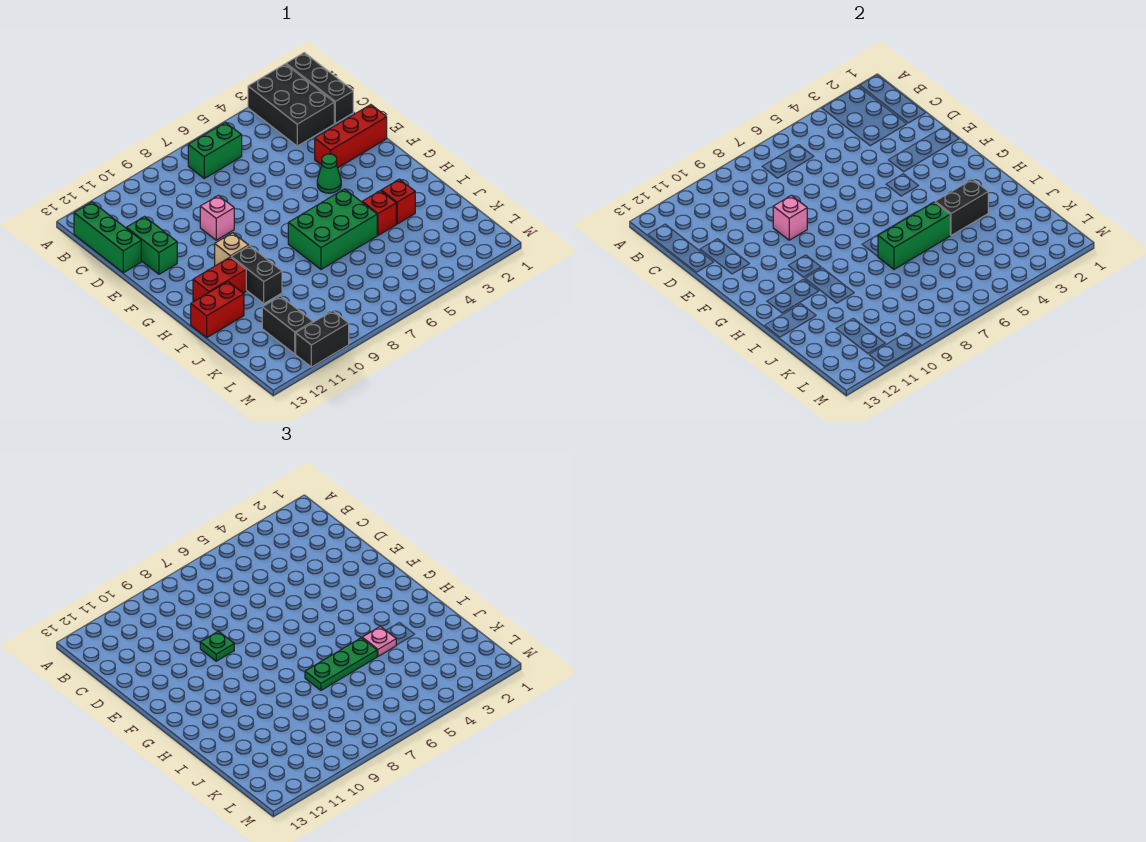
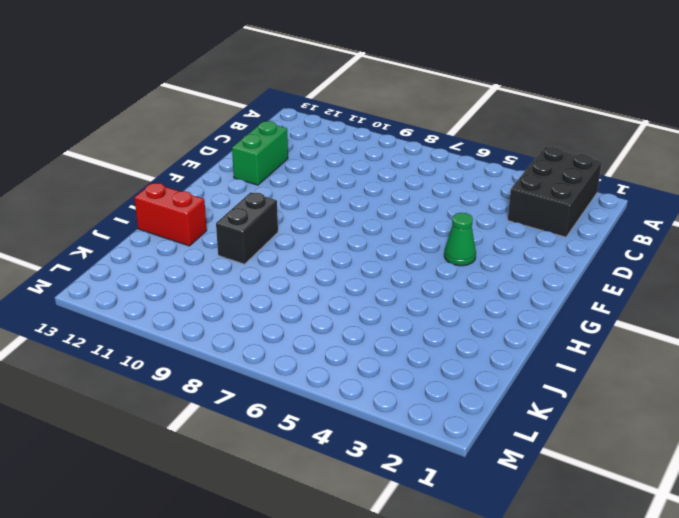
none -> black 1x3 brick [286,53,353,123]
none -> green 1x2 brick [188,122,242,178]
none -> green 1x3 brick [74,202,141,273]

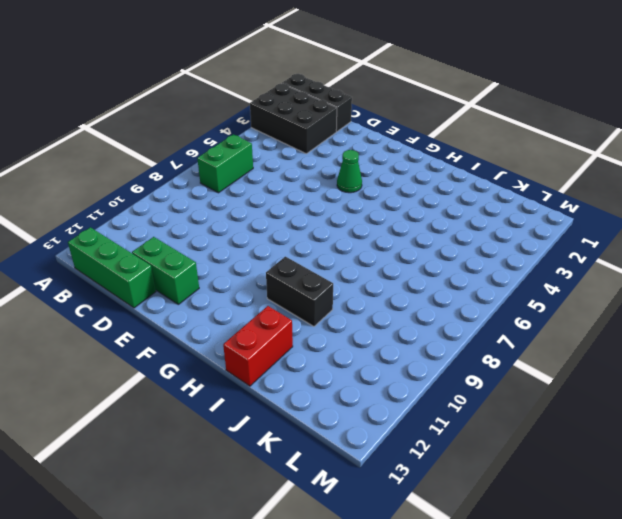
none -> red 1x3 brick [315,105,387,168]
none -> pink 1x1 brick [200,195,234,240]
none -> tan 1x1 brick [215,233,249,266]

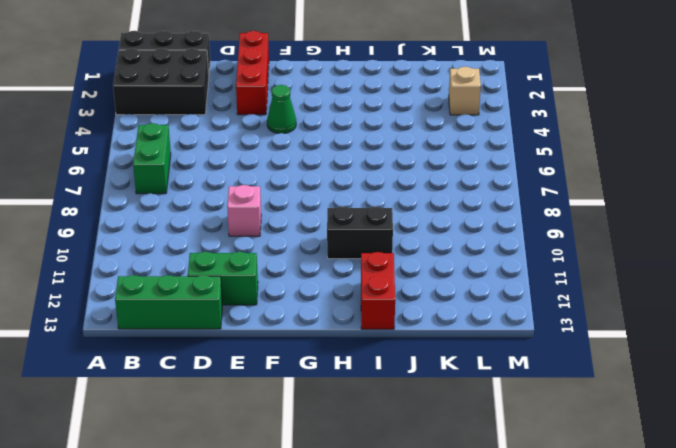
tan 1x1 brick [449,67,481,115] -> tan 1x1 brick moved to [215,233,249,266]
none -> green 2x3 brick [288,189,377,269]
none -> red 1x2 brick [193,257,246,301]
none -> red 1x1 brick [381,179,415,224]

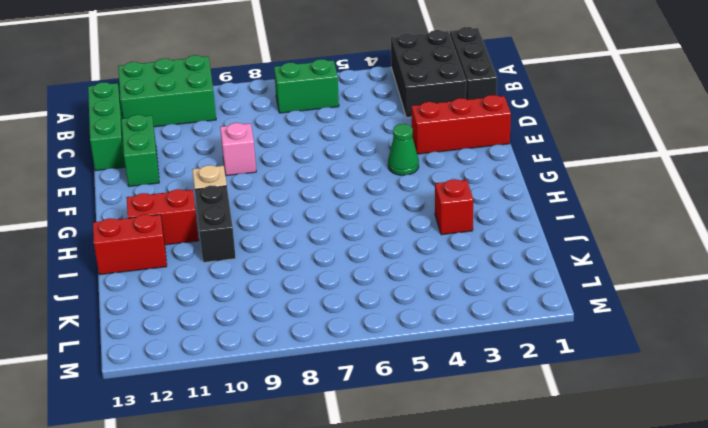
green 2x3 brick [118,55,216,127] -> green 2x3 brick moved to [288,189,377,269]
none -> red 1x1 brick [362,191,396,235]
none -> black 1x2 brick [262,296,313,354]
none -> black 1x2 brick [296,311,349,367]

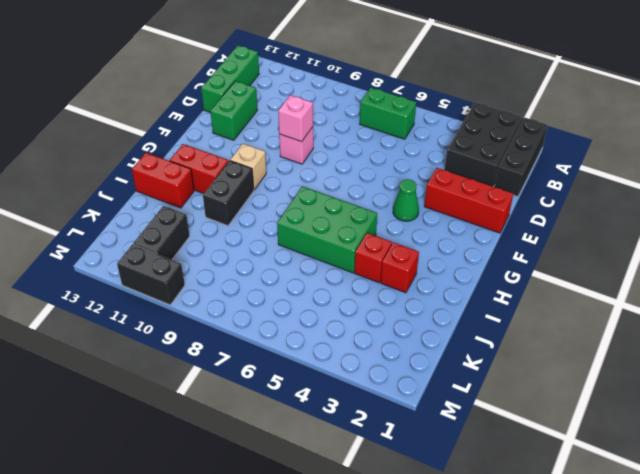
none -> black 1x2 brick [935,179,988,235]
none -> green 1x3 brick [878,202,950,269]
none -> green 1x1 plate [200,631,234,661]

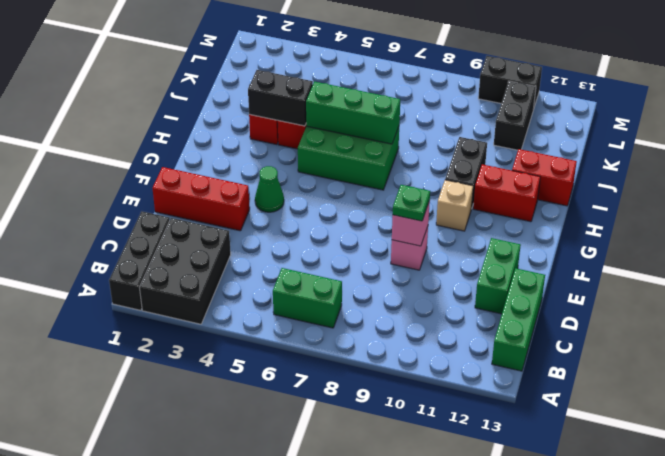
none -> pink 1x1 plate [362,626,396,656]
none -> green 1x3 plate [305,638,377,690]

